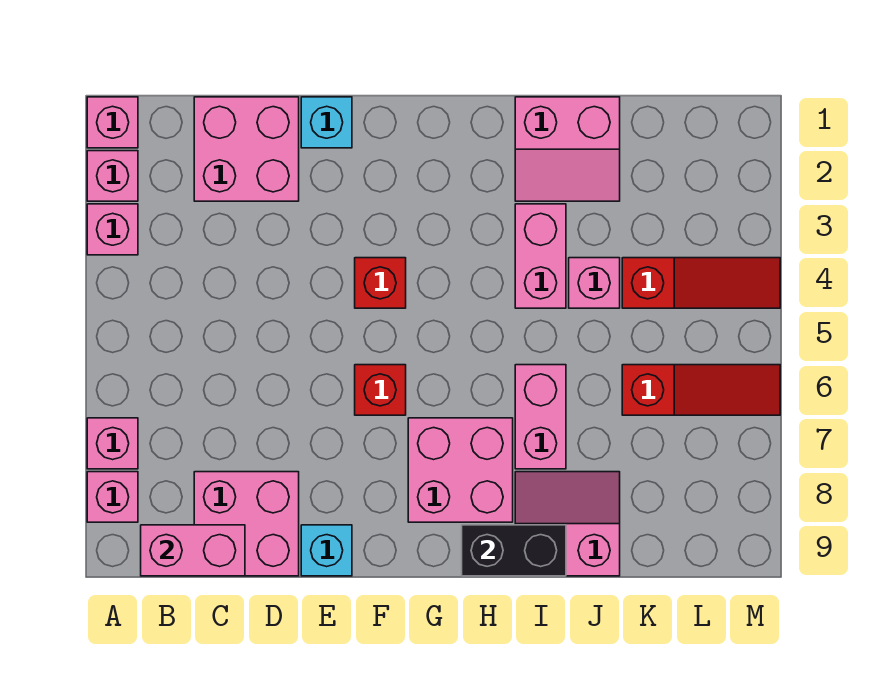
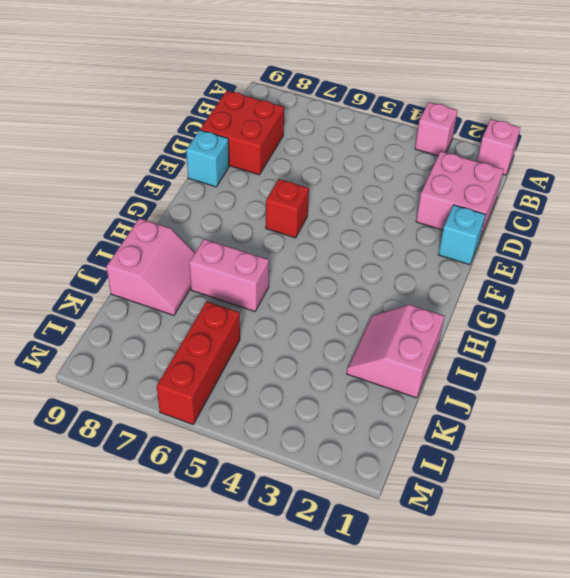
red 2x2 brick [200,91,284,175] -> pink 2x2 brick [194,472,299,576]
red 1x3 brick [157,301,240,424] -> red 1x3 slope [622,365,780,415]
none -> pink 1x1 brick [87,151,138,201]
none -> pink 1x1 brick [87,418,138,469]
none -> pink 1x1 brick [87,472,138,522]

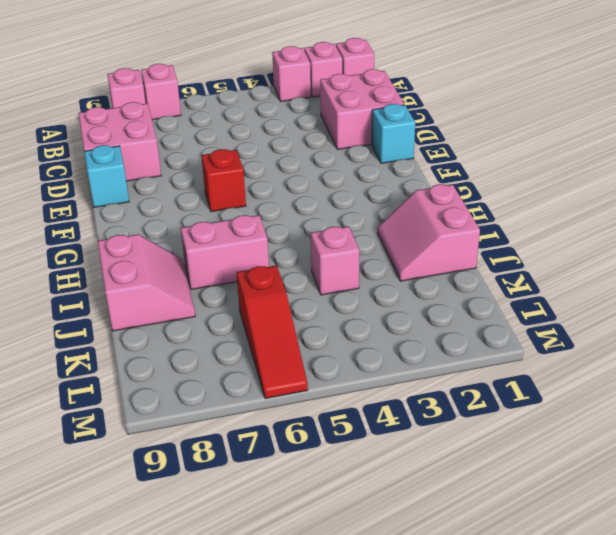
none -> red 1x1 brick [355,258,406,308]
none -> pink 2x2 brick [408,418,513,522]
none -> pink 1x2 brick [515,204,566,308]

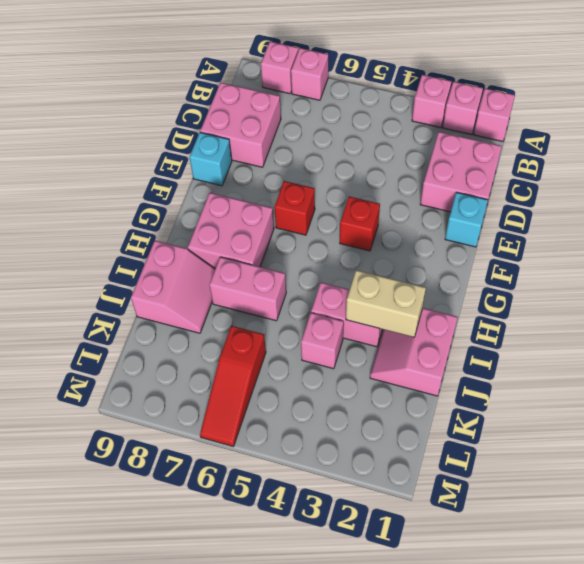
tan 1x2 brick [346,270,426,337] -> none
none -> red 1x3 slope [622,258,780,308]
none -> pink 1x2 brick [141,525,245,576]
none -> black 1x2 brick [462,525,566,576]

